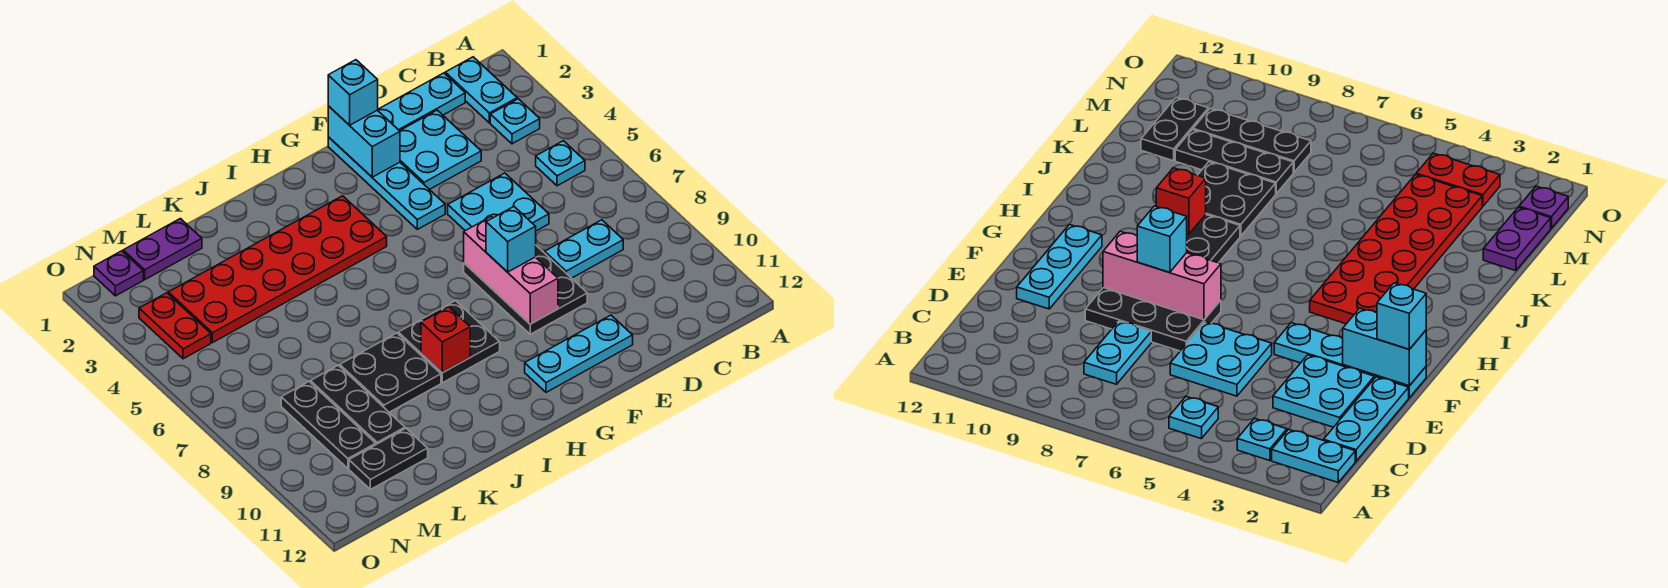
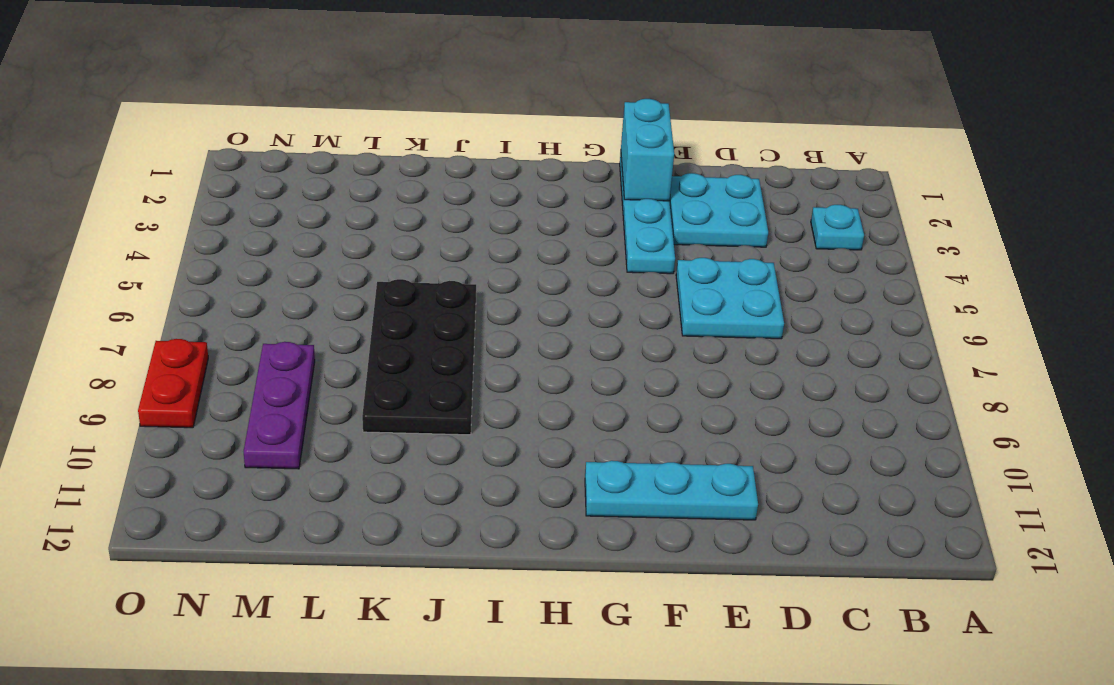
black 2x4 plate [362,279,476,435] -> black 2x2 plate [340,333,441,412]
purple 1x3 plate [244,342,315,469] -> black 1x3 plate [281,382,376,468]
red 1x2 plate [138,339,208,428] -> red 1x2 plate moved to [139,293,211,359]
none -> cyan 1x2 plate [445,57,517,123]
none -> cyan 1x1 plate [536,141,585,186]
none -> cyan 1x3 plate [378,73,465,131]

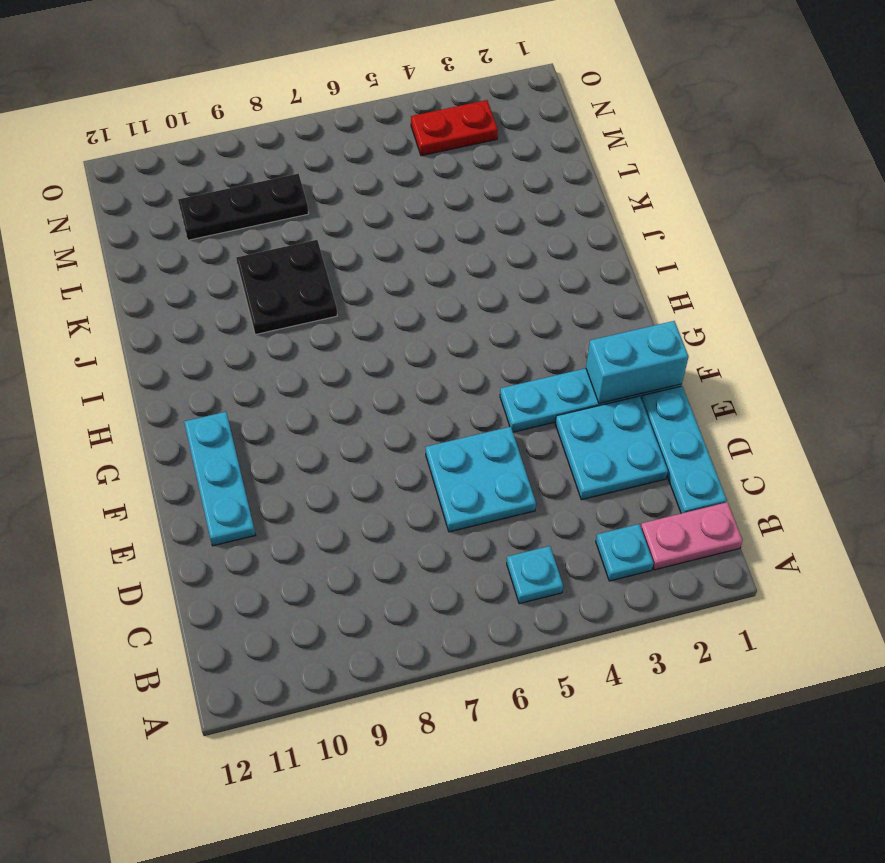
pink 1x2 plate [641,502,743,570] -> cyan 1x2 plate [445,57,517,123]
none -> cyan 1x2 plate [545,220,623,278]
none -> black 2x3 plate [464,246,587,334]
none -> red 2x6 plate [168,196,387,343]

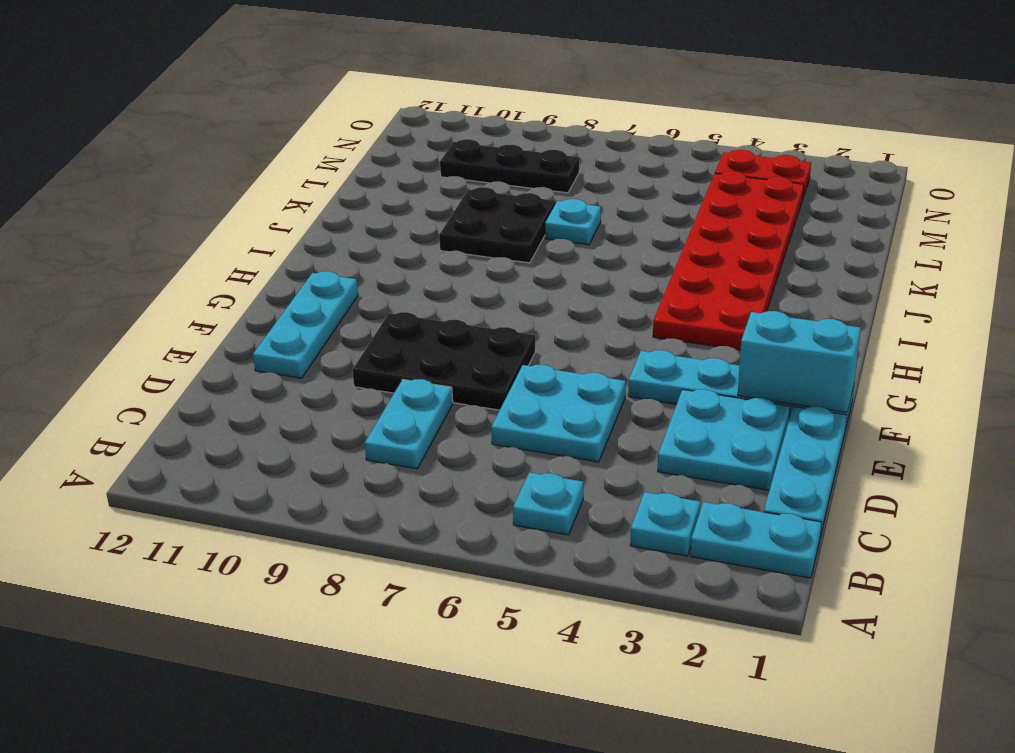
cyan 1x1 plate [545,199,601,245] -> none
none -> black 2x2 plate [398,301,500,383]
none -> purple 1x2 plate [123,219,202,280]
none -> black 1x3 plate [310,365,405,444]

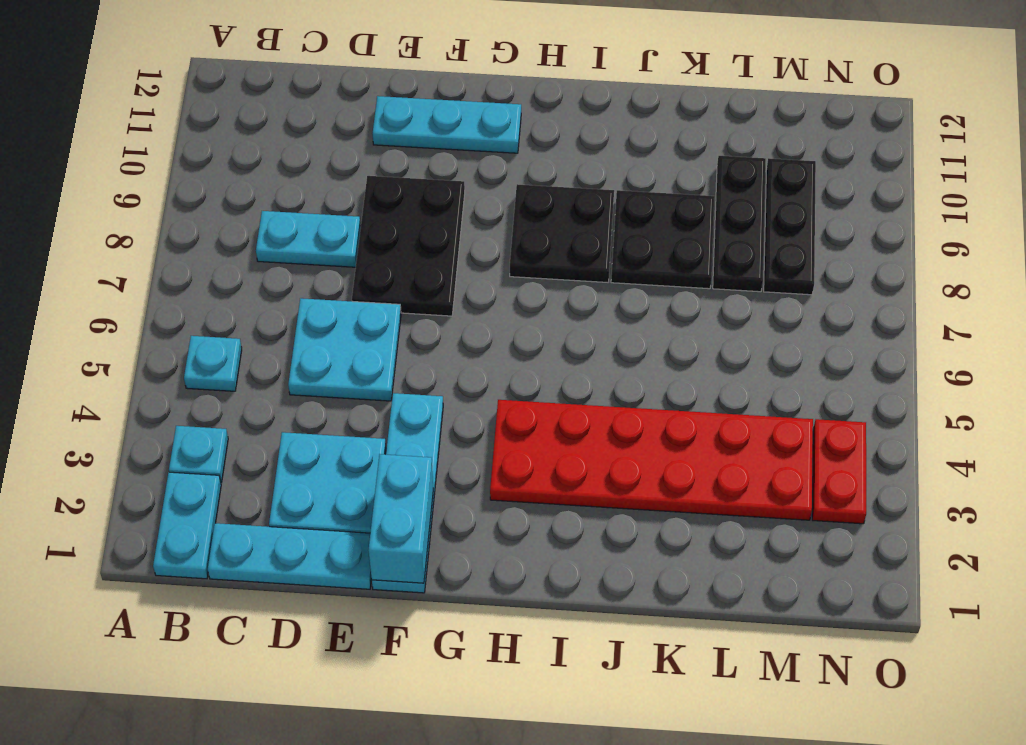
none -> purple 1x2 plate [123,219,202,280]
none -> black 1x2 plate [349,428,428,489]
none -> purple 1x1 plate [94,251,143,296]

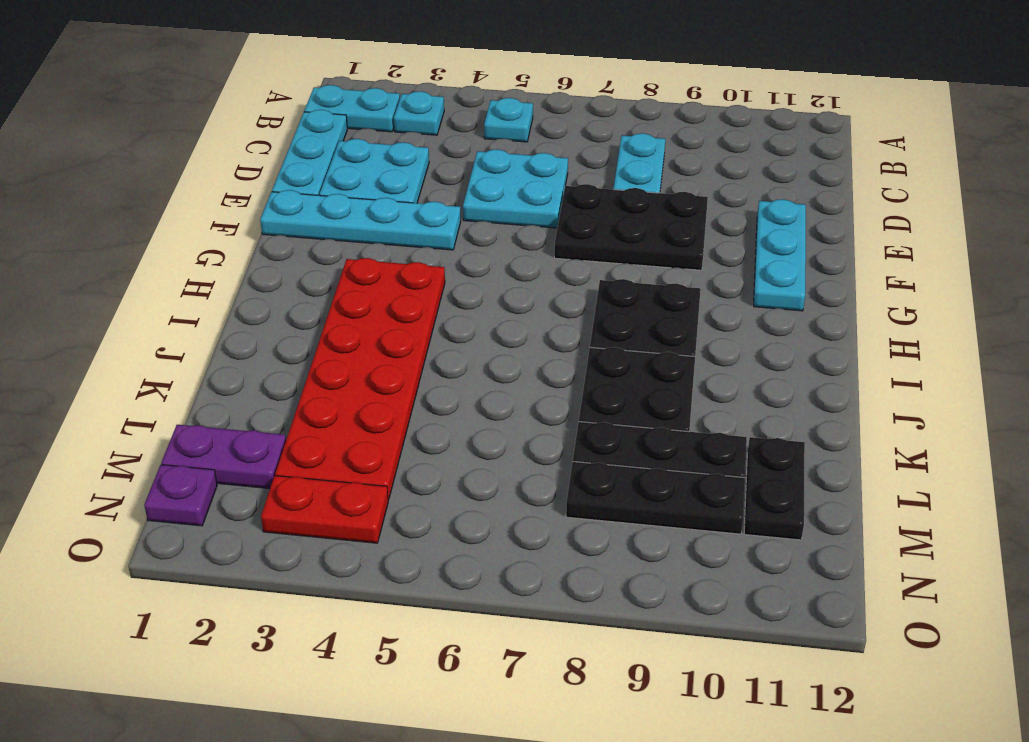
purple 1x2 plate [161,425,286,489] -> purple 1x2 plate turned to [123,219,202,280]
none -> cyan 1x2 brick [328,106,400,177]
none -> pink 1x3 brick [464,216,558,324]
none -> red 1x1 brick [421,307,470,373]

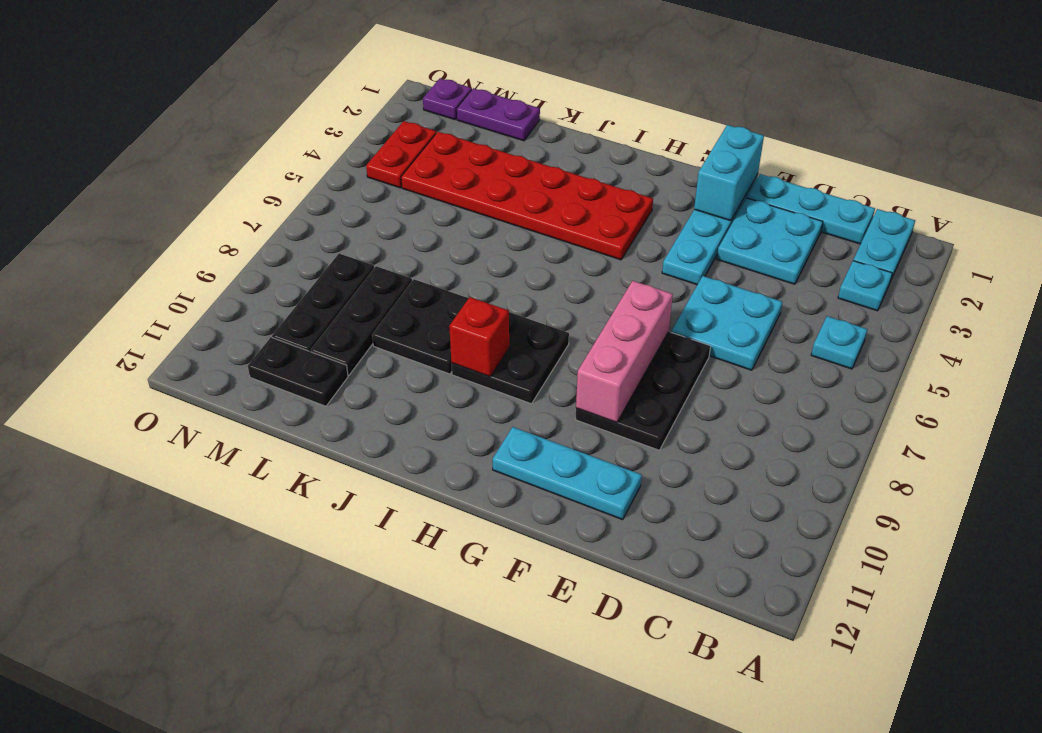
none -> cyan 1x2 plate [545,220,623,278]
none -> cyan 1x1 brick [328,60,378,125]
none -> cyan 1x1 brick [486,206,536,272]

